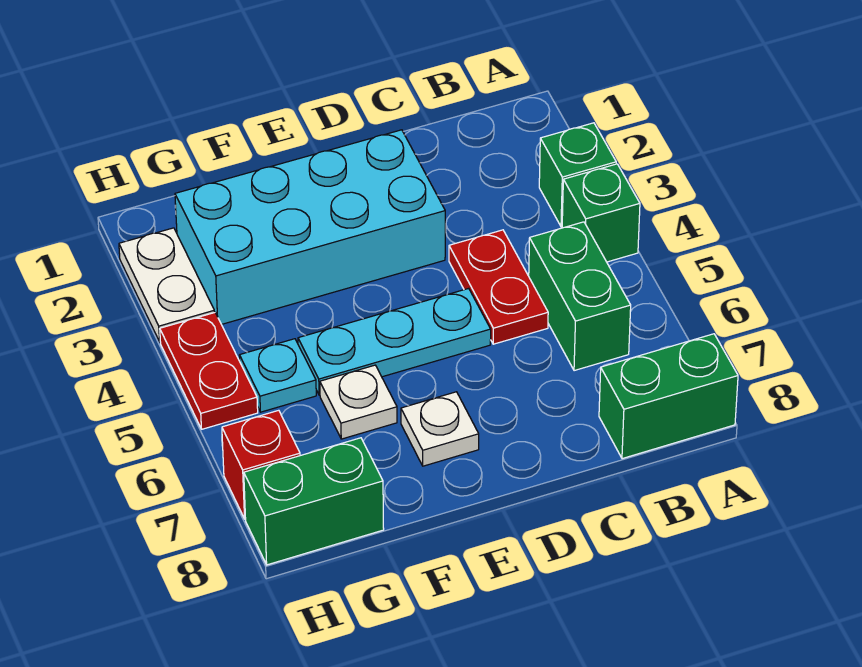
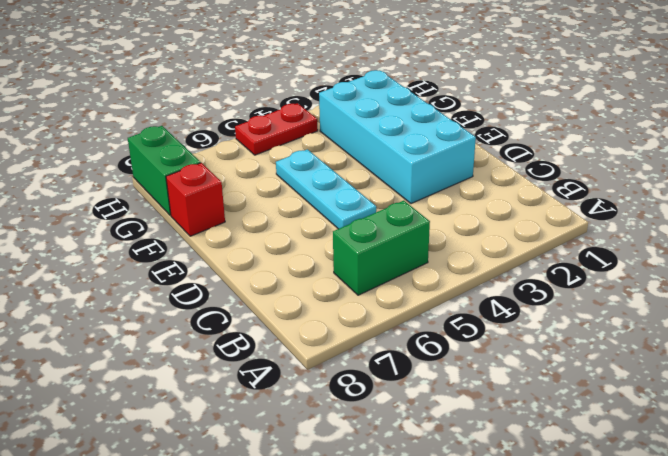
red 1x1 brick [166,163,225,236] -> red 1x1 brick moved to [222,410,300,519]
none -> green 1x1 brick [539,123,616,227]
none -> green 1x1 brick [562,164,640,262]
none -> green 1x2 brick [599,334,738,459]

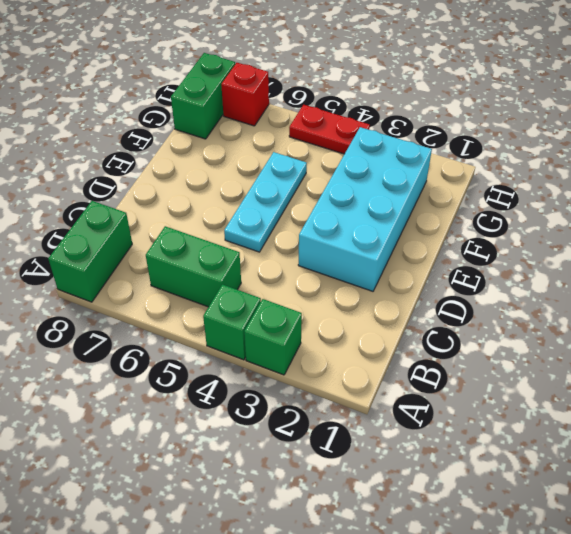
none -> red 1x2 plate [449,230,548,344]
none -> white 1x1 plate [401,392,479,466]
none -> white 1x1 plate [320,365,397,439]

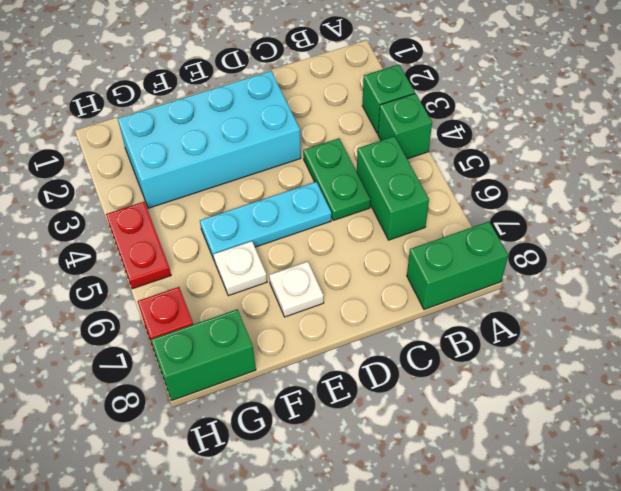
green 1x2 plate [303,138,371,220] -> red 1x2 plate [449,230,548,344]
none -> cyan 1x1 plate [239,339,316,412]
none -> white 1x2 plate [119,228,215,342]

